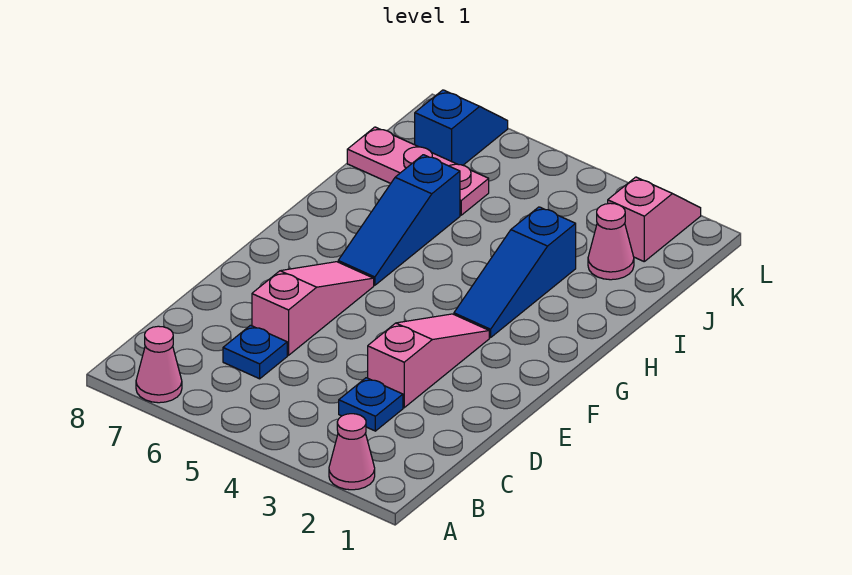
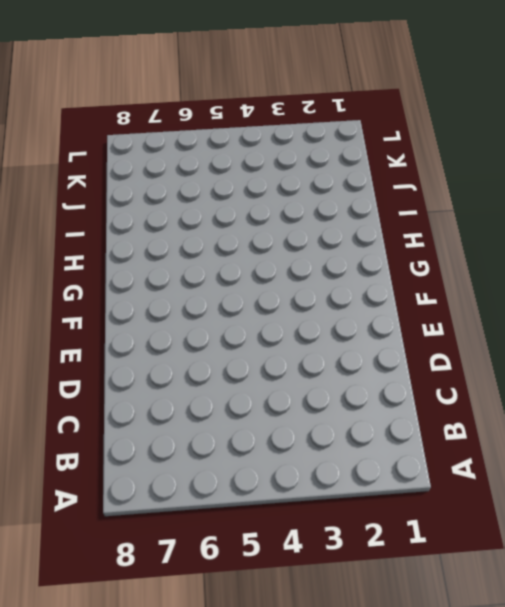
none -> pink 1x1 cone [329,414,375,490]
none -> pink 1x1 cone [136,326,182,403]
none -> blue 1x1 plate [339,378,403,431]

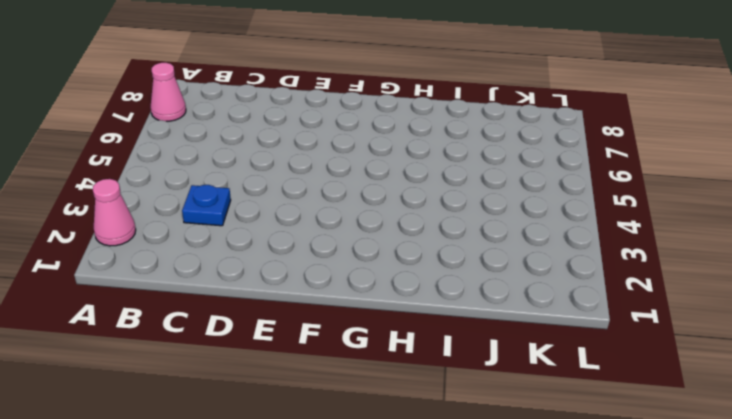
none -> blue 1x1 plate [223,325,287,379]
none -> pink 1x3 slope [368,314,489,408]
none -> pink 1x3 slope [252,262,374,355]

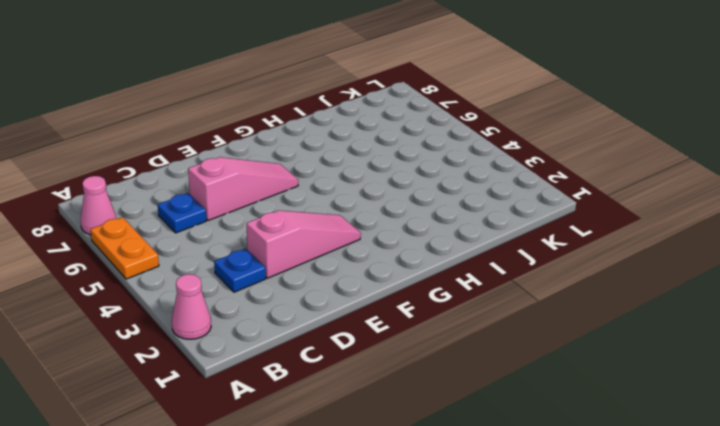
orange 1x2 plate [90,217,159,279] -> none
none -> blue 1x3 slope [454,207,576,338]
none -> blue 1x3 slope [338,155,460,285]
none -> pink 1x1 cone [588,203,634,280]

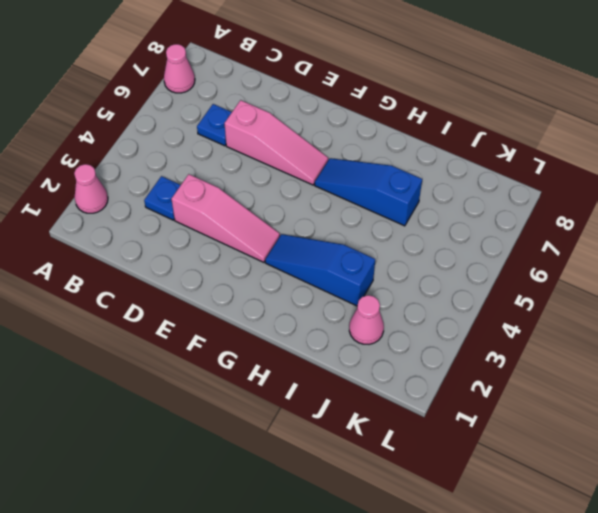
none -> pink 1x3 plate [347,127,489,215]
none -> pink 1x2 slope [608,177,701,261]
none -> blue 1x2 slope [415,90,508,165]

